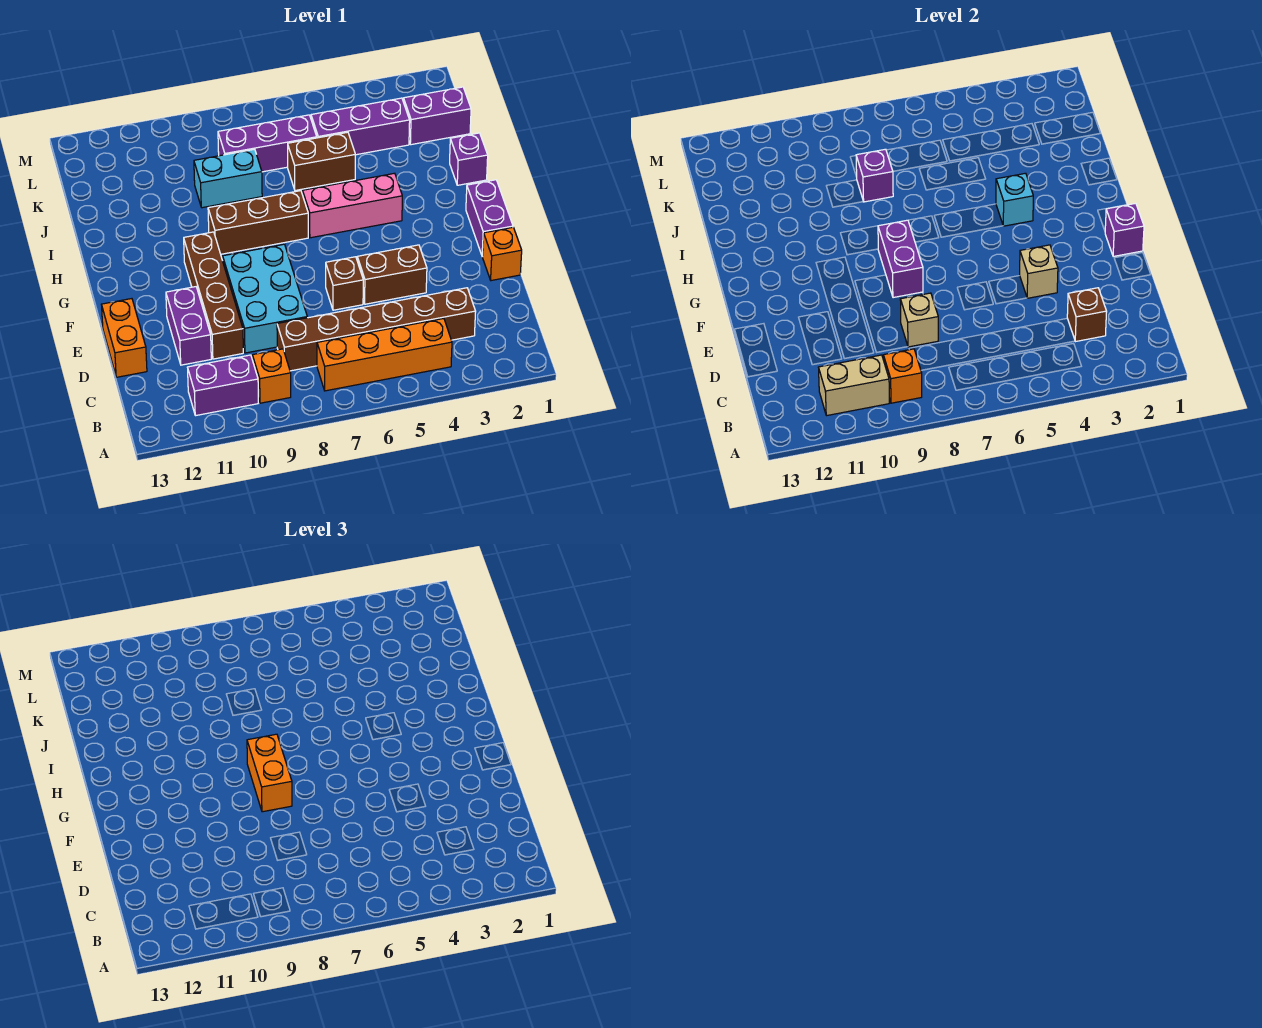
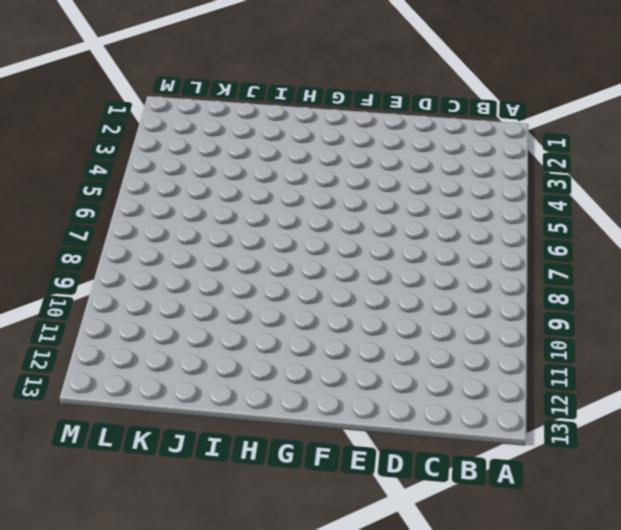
none -> orange 1x4 brick [317,318,452,391]
none -> orange 1x1 brick [252,349,291,403]
none -> purple 1x2 brick [188,355,258,416]
none -> brown 1x6 brick [277,288,476,371]

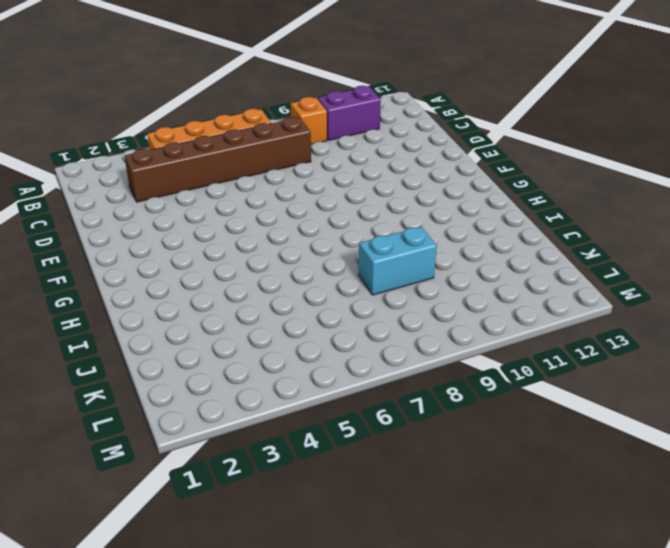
none -> cyan 2x3 brick [223,244,307,353]
none -> brown 1x4 brick [184,232,243,359]
none -> purple 1x2 brick [166,287,211,365]
none -> orange 1x2 brick [101,299,147,377]

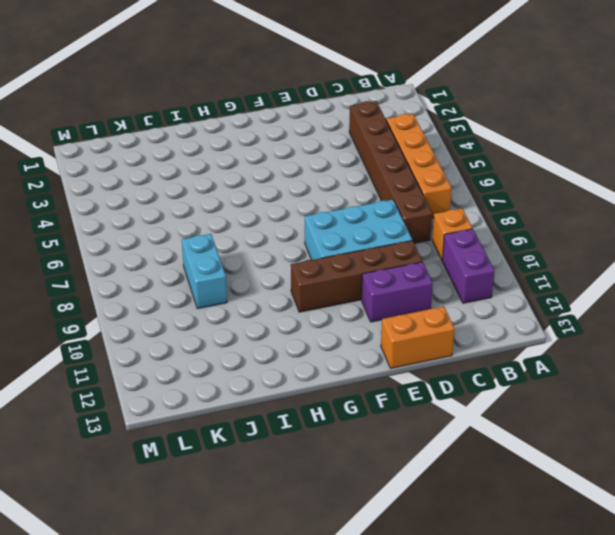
none -> orange 1x1 brick [483,227,522,281]
none -> brown 1x2 brick [357,245,427,304]
none -> brown 1x1 brick [326,257,363,310]
none -> purple 1x2 brick [466,180,513,257]

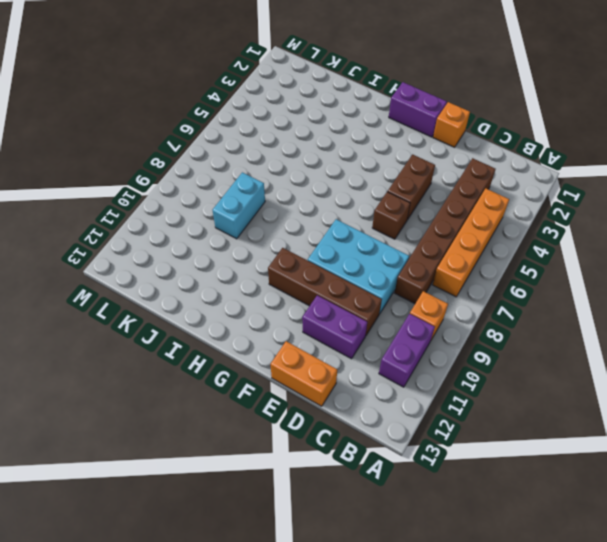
none -> pink 1x3 brick [303,173,402,238]
none -> brown 1x3 brick [208,191,308,254]
none -> purple 1x1 brick [450,133,488,185]
none -> brown 1x2 brick [288,132,355,190]

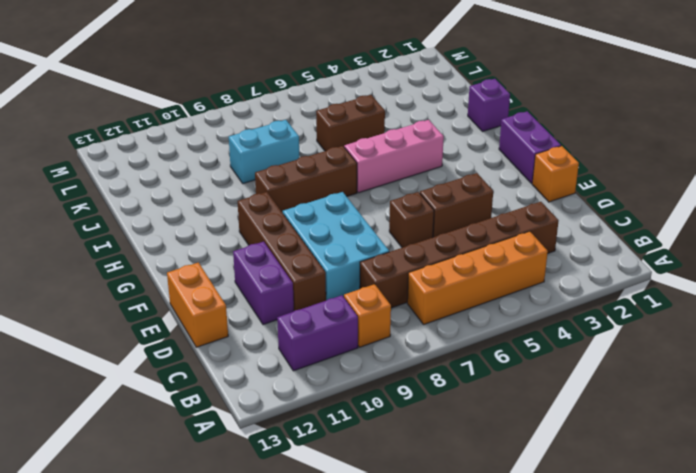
none -> purple 1x2 brick [403,87,471,145]
none -> purple 1x3 brick [311,98,410,155]
none -> purple 1x3 brick [218,115,317,172]
none -> orange 1x1 brick [883,349,922,403]

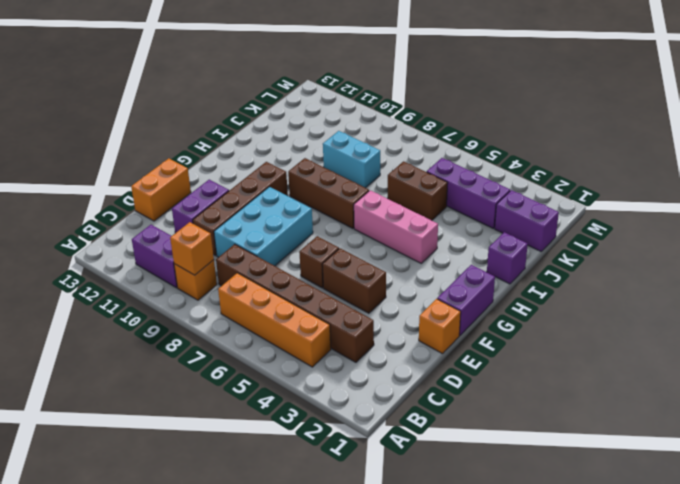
none -> purple 1x3 brick [218,115,317,172]
none -> tan 1x2 brick [819,355,889,416]
none -> brown 1x1 brick [1067,288,1107,342]
none -> tan 1x1 brick [900,293,938,347]

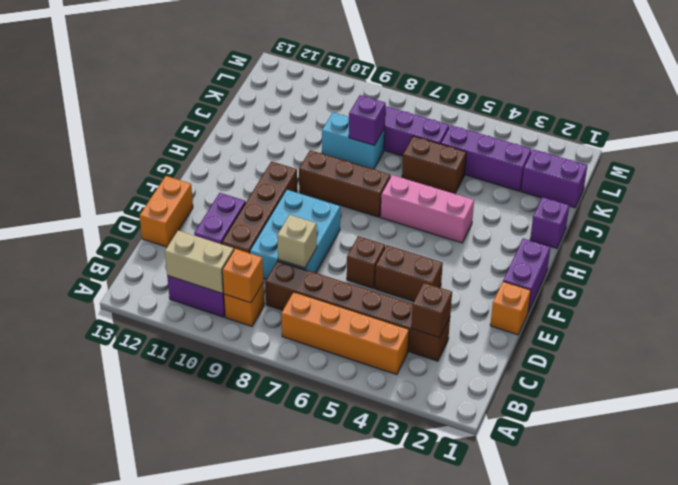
none -> tan 1x1 brick [1020,245,1058,298]
none -> purple 1x1 brick [1105,203,1144,257]
none -> purple 1x2 brick [878,220,923,298]
none -> cyan 1x1 brick [996,173,1033,226]

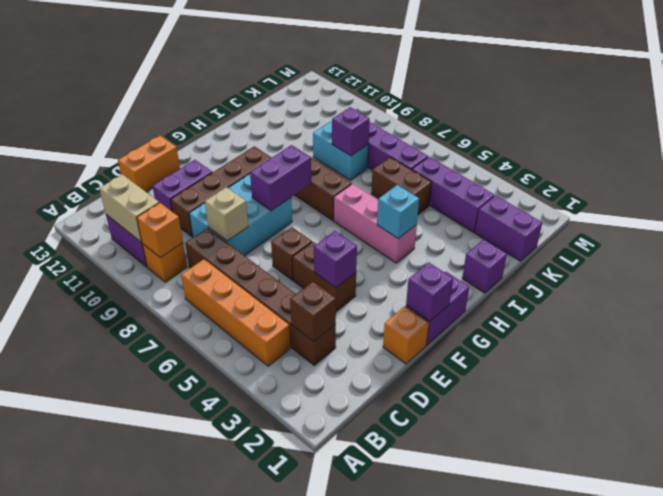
purple 1x1 brick [314,231,357,288] -> tan 1x1 brick [1020,245,1058,298]
none -> orange 1x2 brick [247,734,292,812]

